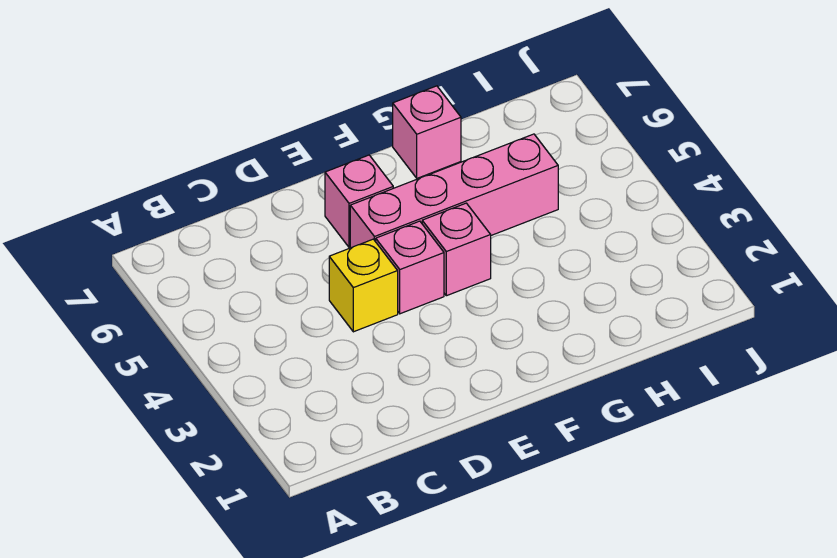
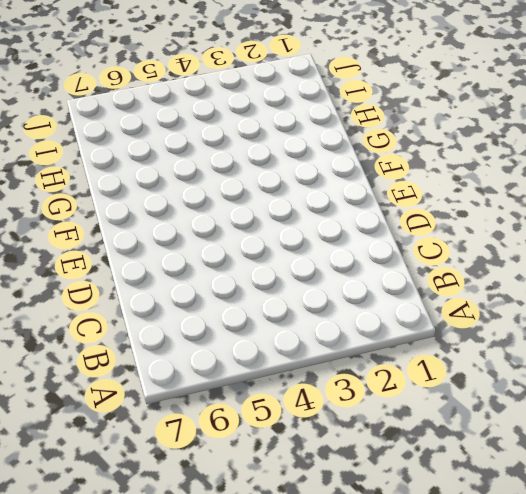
none -> yellow 1x1 brick [329,239,398,332]
none -> pink 1x1 brick [376,221,444,314]

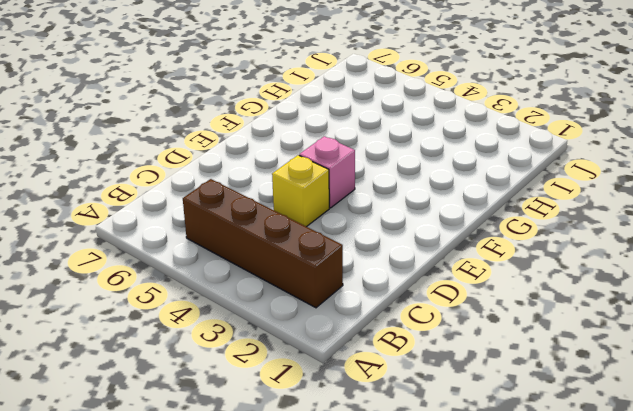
brown 1x4 brick [183,179,343,308] -> none
none -> pink 1x4 brick [350,134,558,248]
none -> pink 1x1 brick [325,155,393,248]

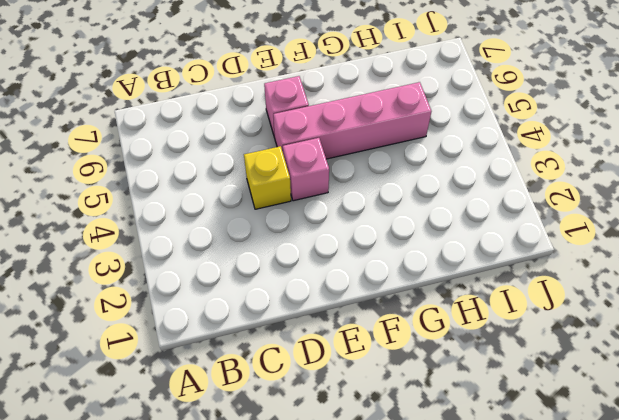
none -> pink 1x1 brick [422,203,491,296]
none -> pink 1x1 brick [393,86,461,178]

